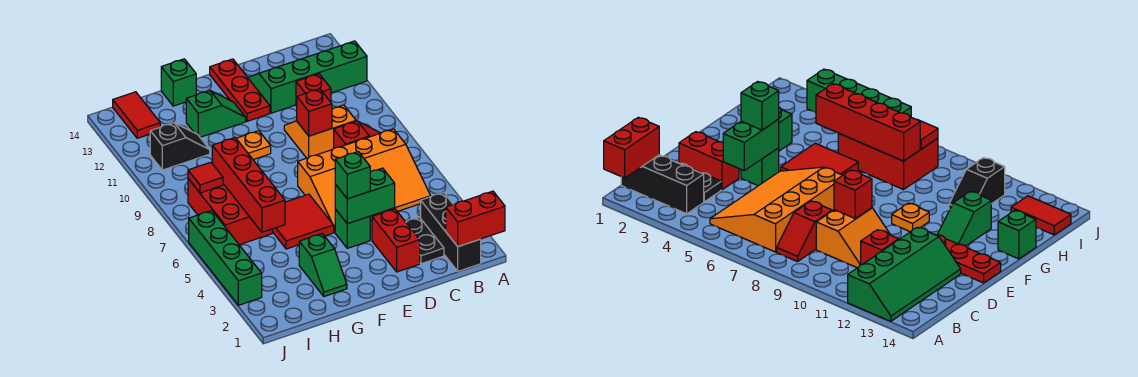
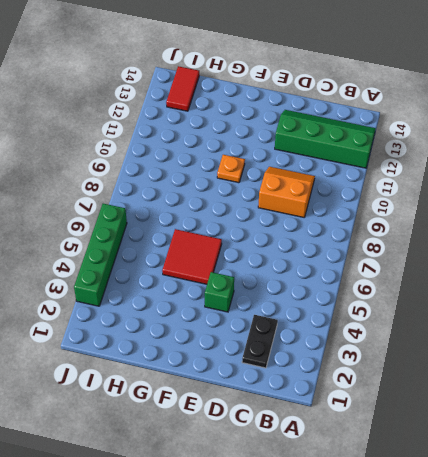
none -> black 1x3 brick [421,192,481,271]
none -> orange 3x4 slope [298,129,431,232]
none -> red 1x2 slope [334,121,380,148]

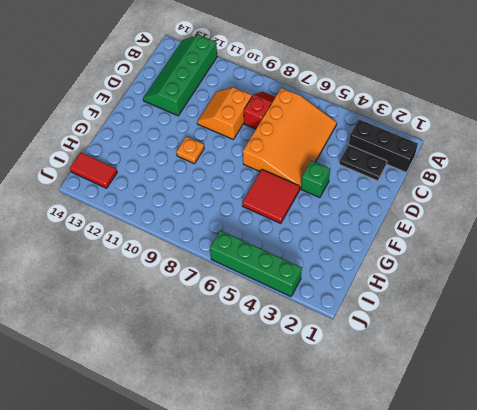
none -> red 1x1 brick [296,74,331,106]
none -> red 1x2 brick [372,209,420,272]
none -> red 1x3 plate [210,59,270,121]

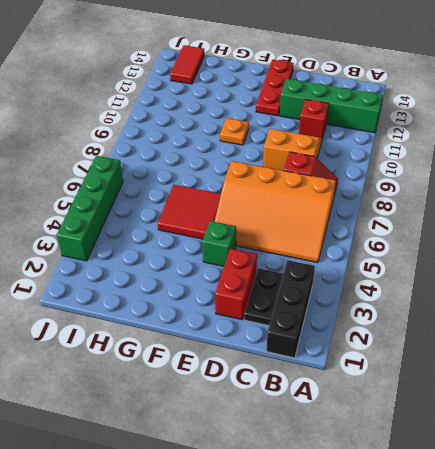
none -> green 1x2 slope [186,91,246,137]
none -> green 1x2 slope [299,234,347,296]
none -> green 1x1 brick [161,59,196,106]

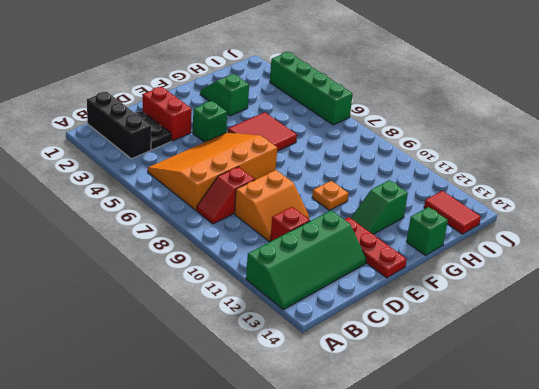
none -> red 2x3 brick [188,179,272,245]
none -> black 1x2 slope [150,123,210,170]
none -> red 1x2 brick [446,191,505,247]

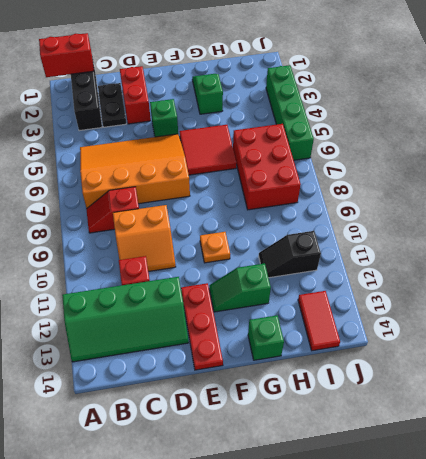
none -> green 1x2 brick [335,168,395,224]
none -> red 1x1 brick [297,89,332,136]
none -> red 1x4 brick [212,138,285,232]

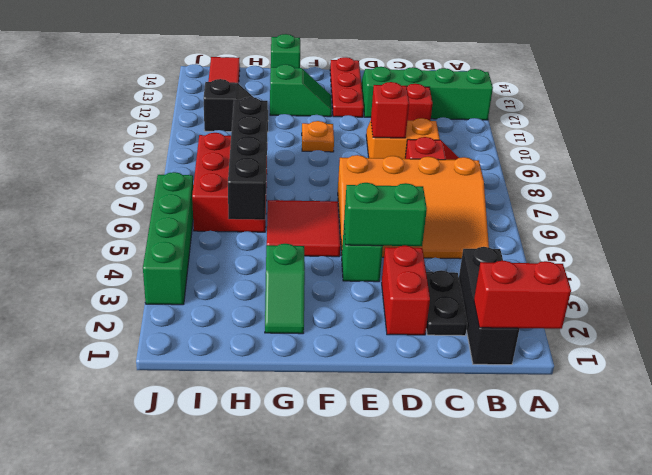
black 1x4 brick [228,97,268,220] -> red 1x4 brick [212,138,285,232]
none -> red 1x1 tile [188,162,223,193]
none -> green 1x1 brick [335,152,370,199]

